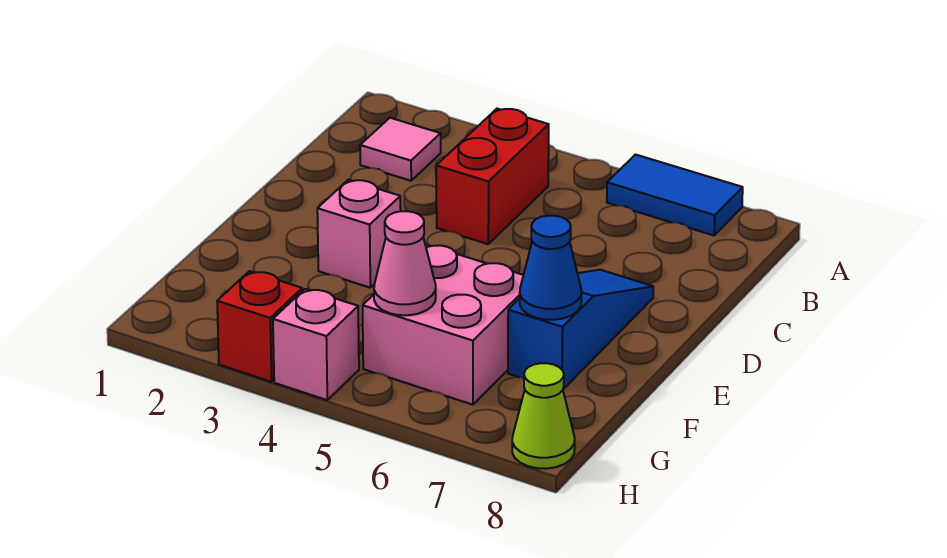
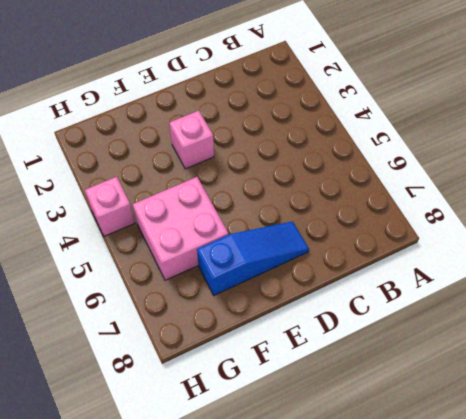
none -> blue 1x2 tile [607,155,743,235]
none -> pink 1x1 tile [360,118,441,181]

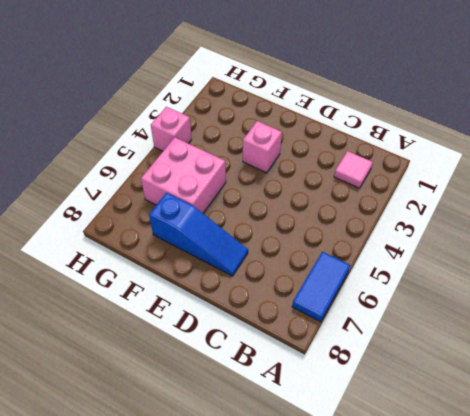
none -> red 1x2 brick [436,109,549,244]
none -> red 1x1 brick [217,271,302,382]

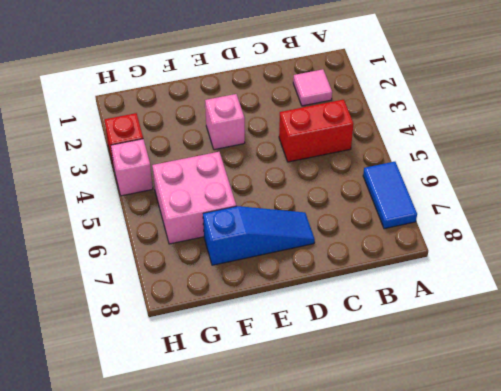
none -> lime 1x1 cone [512,363,575,469]
none -> blue 1x1 cone [520,216,581,320]

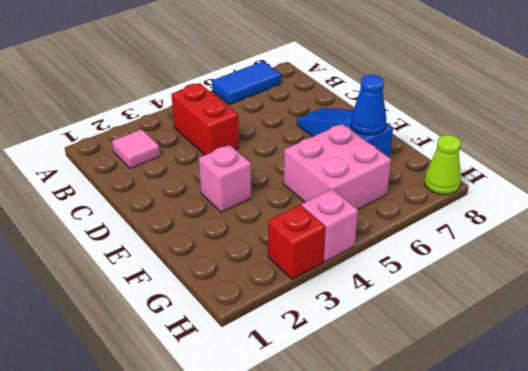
none -> pink 1x1 cone [374,211,436,315]

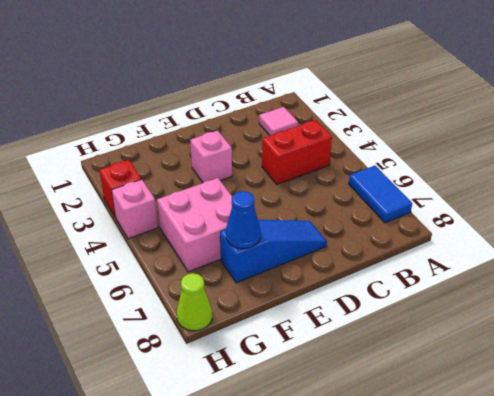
none -> pink 1x1 cone [374,211,436,315]

